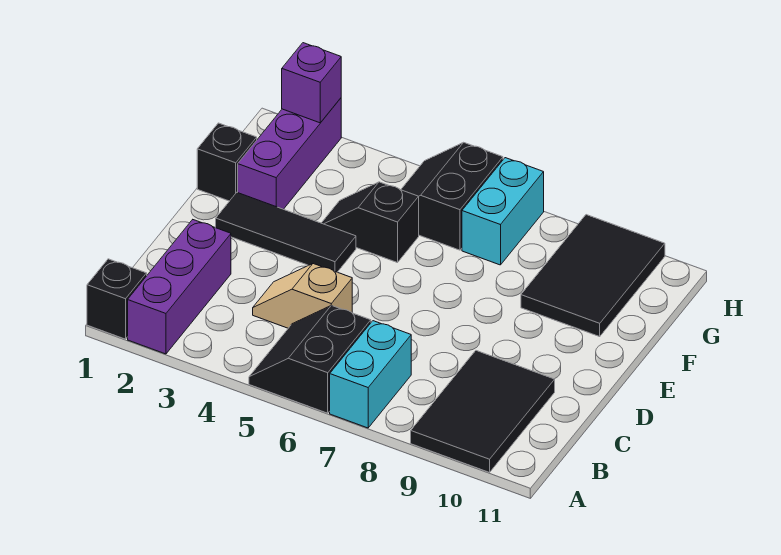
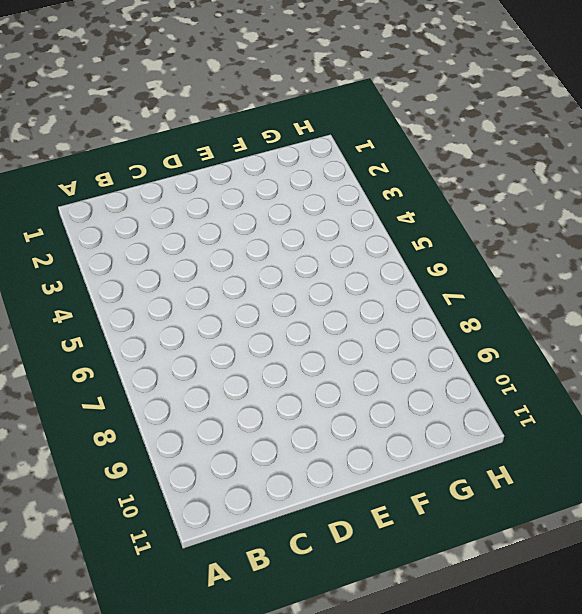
none -> black 1x1 brick [87,259,147,339]
none -> purple 1x3 brick [128,220,231,354]
none -> black 2x2 slope [249,305,371,413]

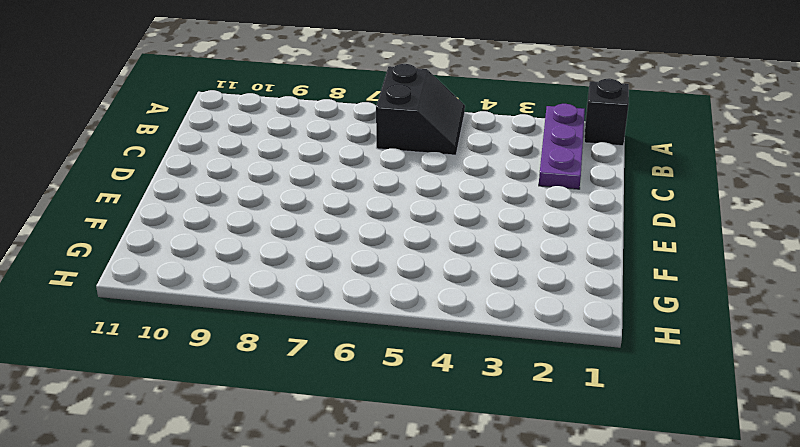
purple 1x3 plate [539,104,585,189] -> purple 1x3 brick [128,220,231,354]
none -> cyan 1x2 brick [330,321,411,428]
none -> black 2x3 tile [411,351,555,472]
none -> tan 1x2 slope [253,264,352,328]

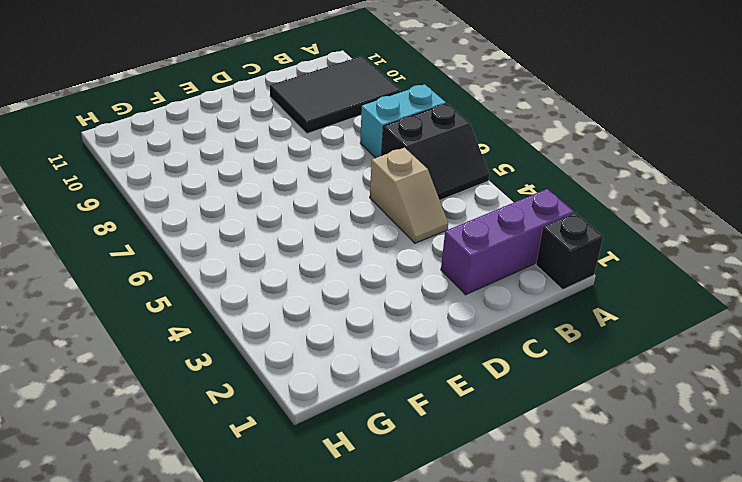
none -> black 1x3 tile [216,192,356,272]
none -> black 1x1 brick [197,123,257,201]
none -> purple 1x3 brick [238,98,341,209]

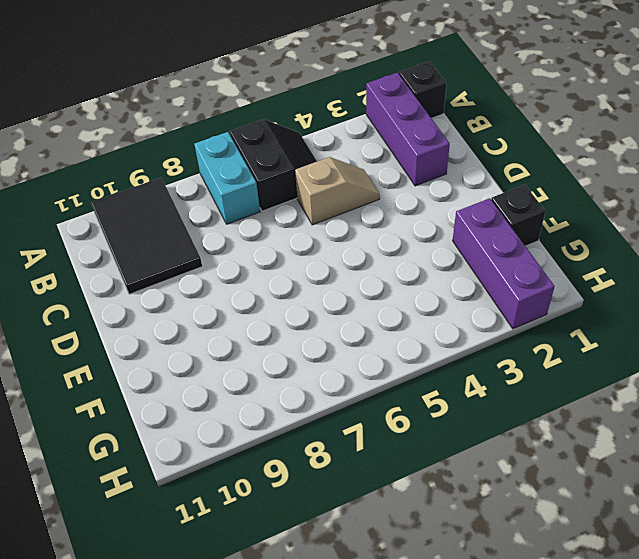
none -> black 1x3 tile [216,192,356,272]
none -> black 1x2 slope [322,182,419,263]
none -> black 2x3 tile [521,215,665,337]

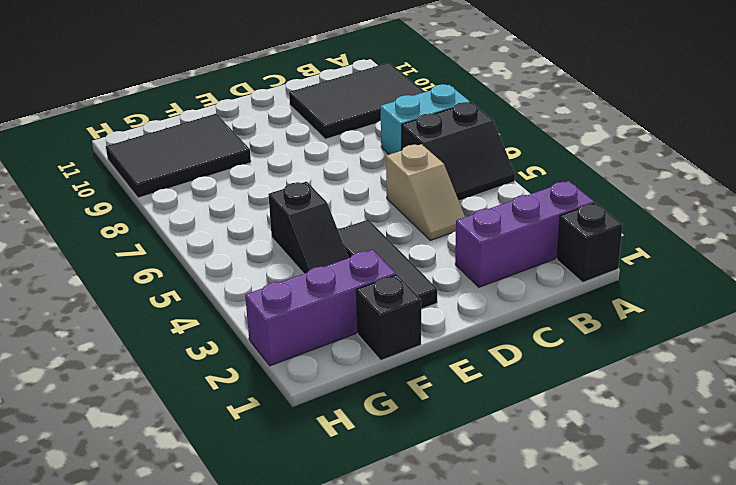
none -> black 2x2 slope [401,142,503,250]
none -> cyan 1x2 brick [462,158,544,265]
none -> purple 1x1 brick [282,43,341,123]

